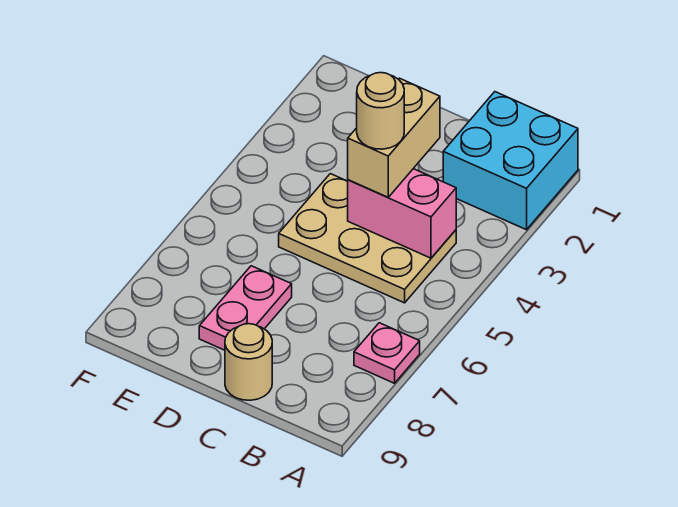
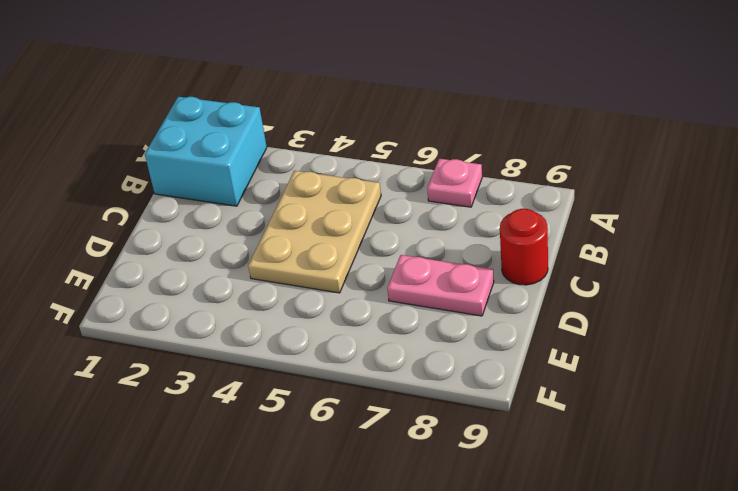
red 1x1 round brick [500,209,548,285] -> tan 1x1 round brick [225,324,272,400]
none -> pink 1x2 brick [348,169,456,258]
none -> tan 1x2 brick [348,78,440,197]

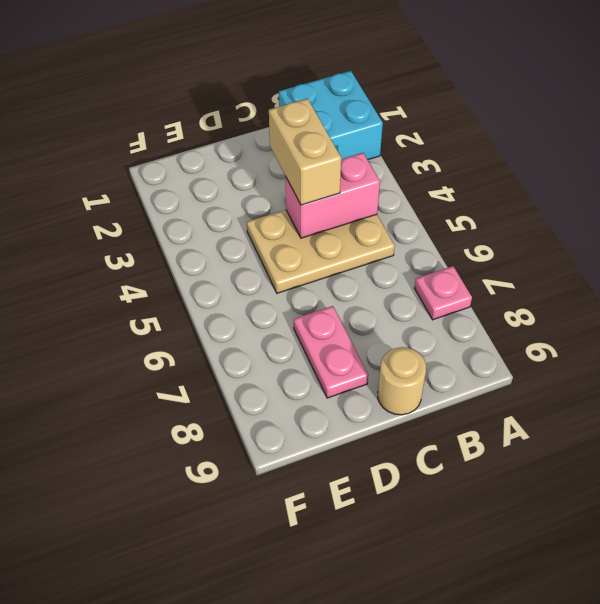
none -> tan 1x1 round brick [357,73,404,149]

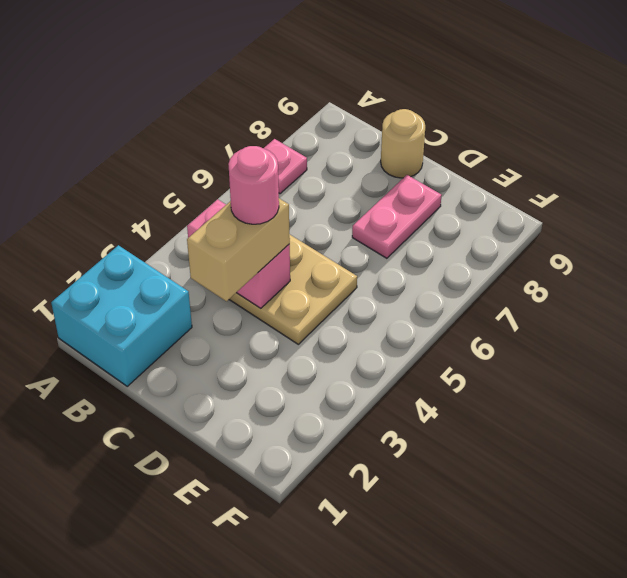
pink 1x1 round brick [228,146,279,224] -> tan 1x1 round brick [357,73,404,149]

